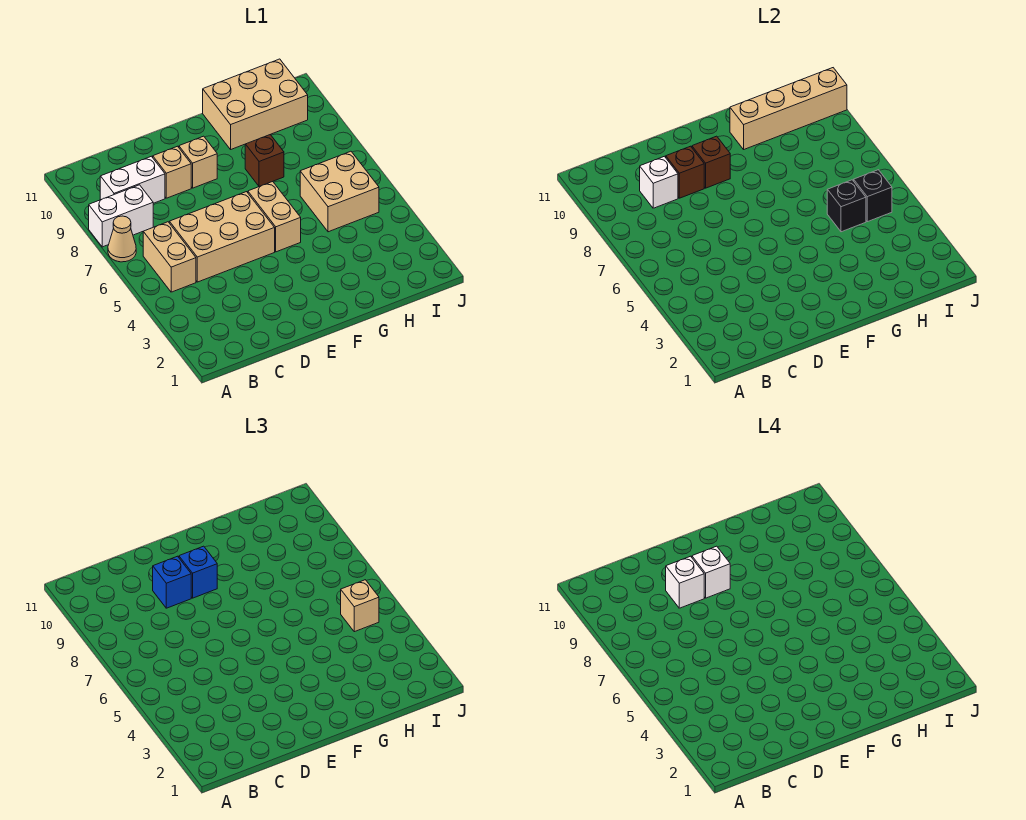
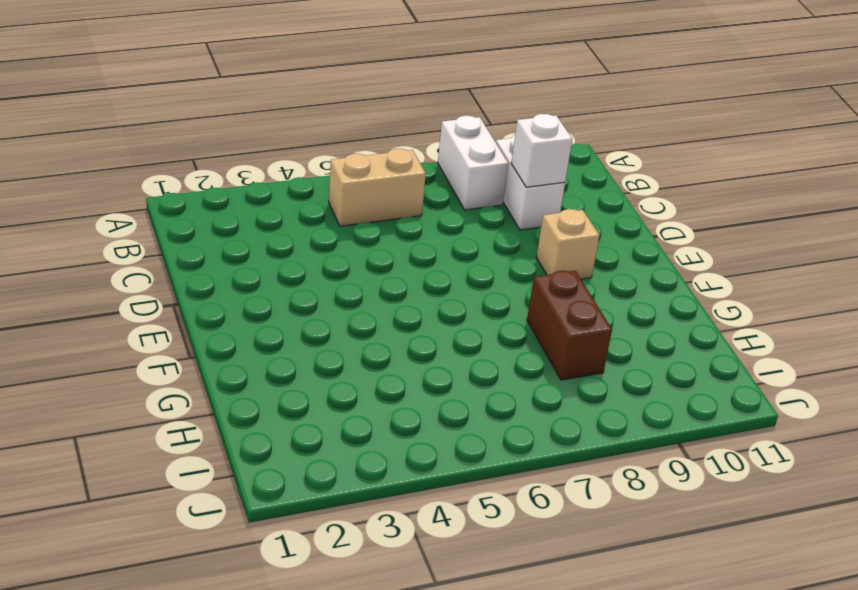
brown 1x2 brick [527,271,612,380] -> brown 1x1 brick [245,135,284,187]
none -> tan 1x1 cone [108,216,136,262]
none -> tan 2x3 brick [169,192,275,282]
none -> tan 1x1 brick [153,146,191,198]

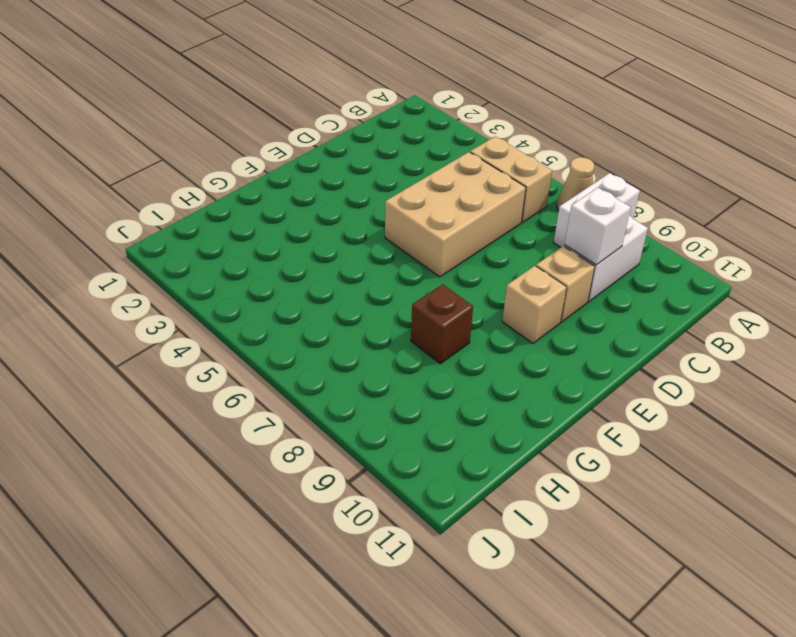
none -> tan 1x2 brick [248,182,301,252]
none -> tan 2x3 brick [203,59,308,149]
none -> tan 2x2 brick [300,151,379,232]

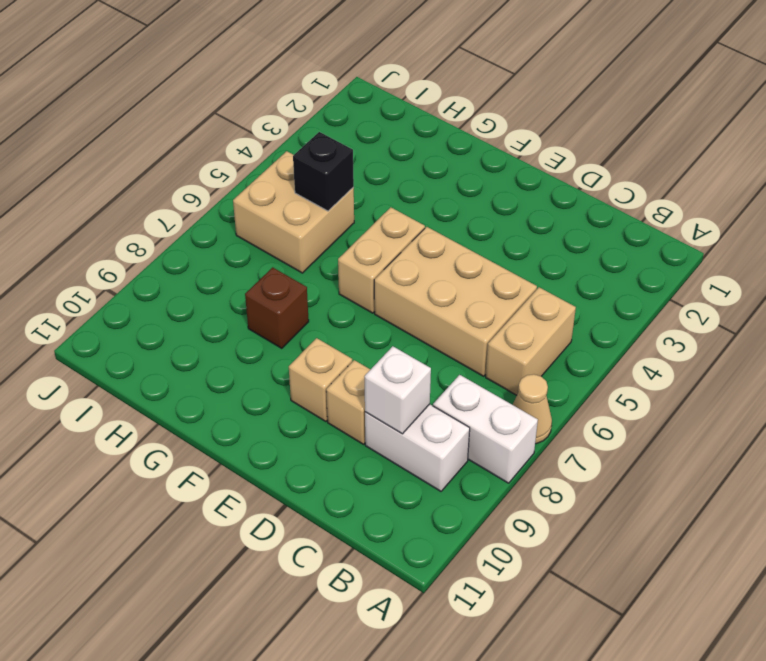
none -> tan 2x3 brick [203,59,308,149]
none -> brown 1x1 brick [666,146,704,198]
none -> brown 1x1 brick [692,136,730,188]

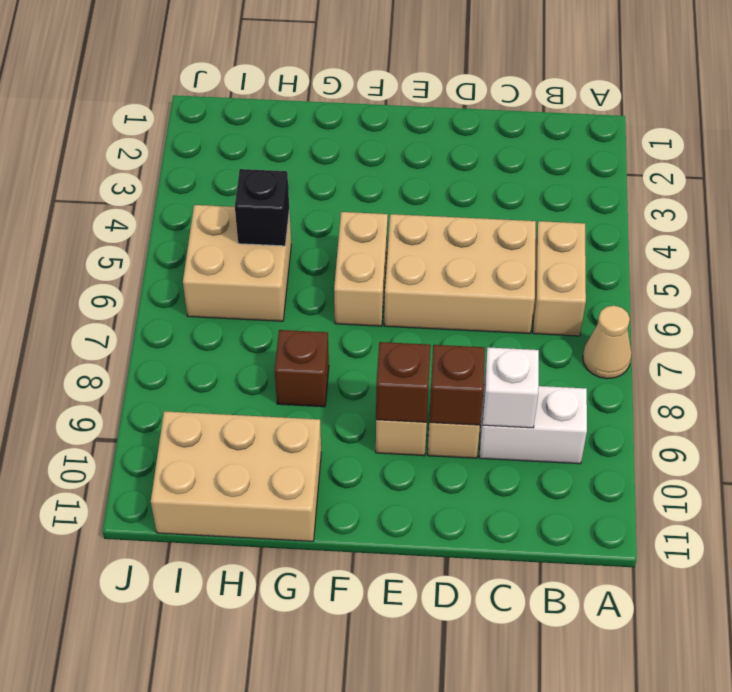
none -> white 1x2 brick [89,185,153,247]
none -> tan 1x4 brick [730,68,847,149]
none -> black 1x1 brick [854,170,892,222]

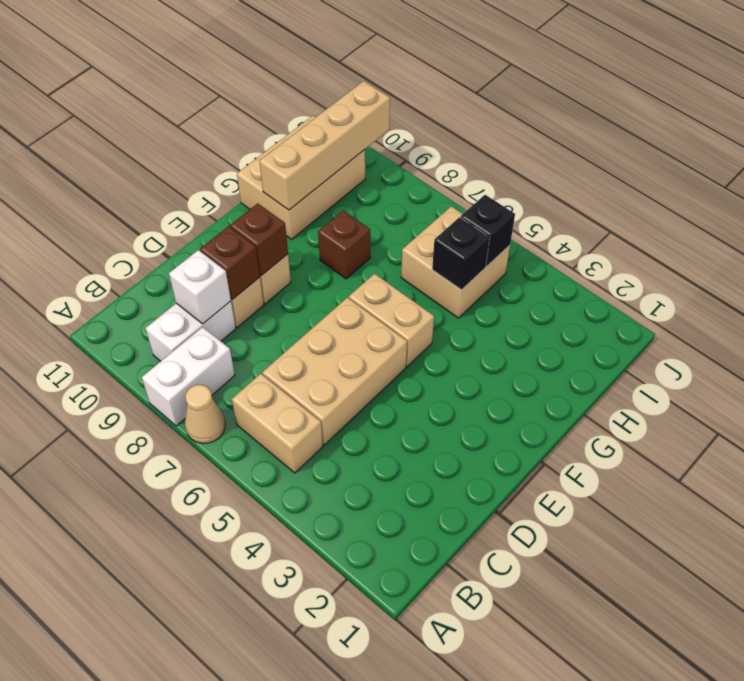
none -> blue 1x1 brick [153,556,191,608]
none -> blue 1x1 brick [179,546,217,598]
none -> tan 1x1 brick [341,580,379,632]

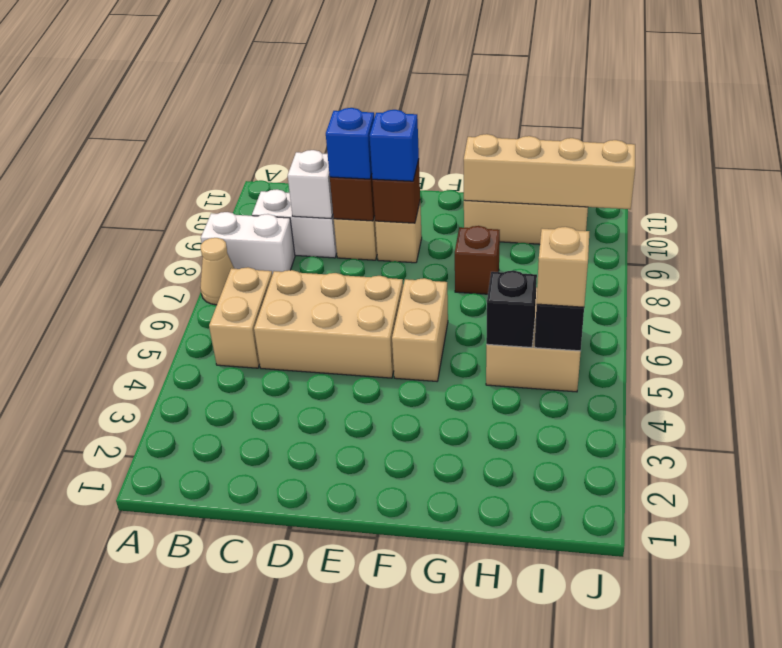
none -> white 1x1 brick [666,556,704,608]
none -> white 1x1 brick [692,546,730,598]

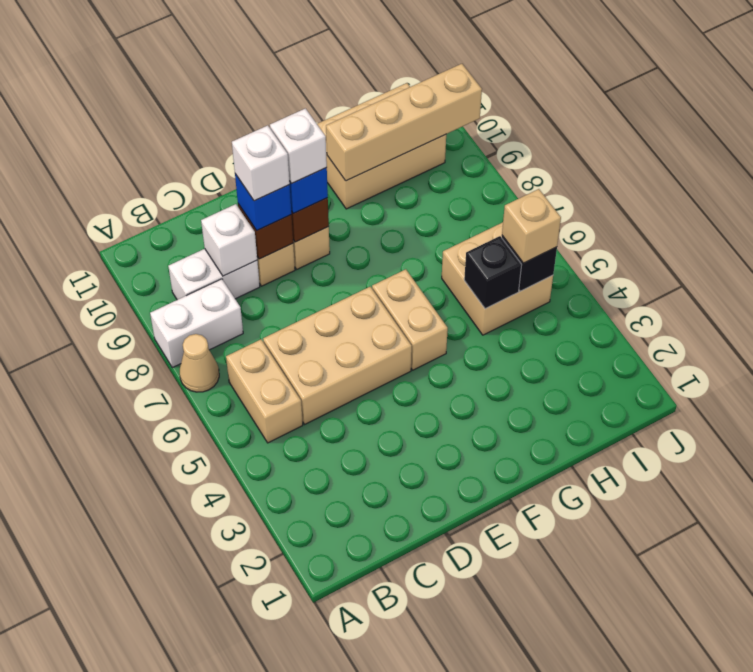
none -> brown 1x1 brick [245,135,284,187]

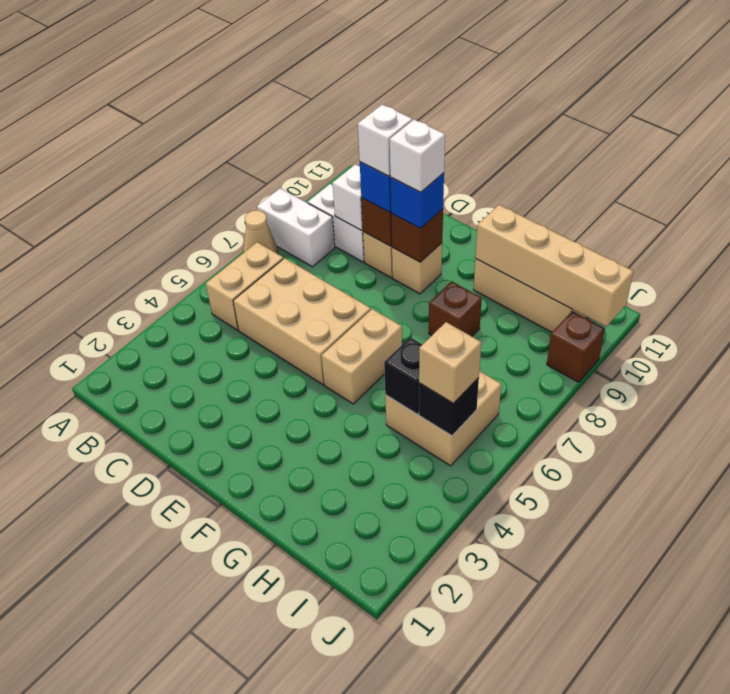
brown 1x1 brick [547,311,605,382] -> none

